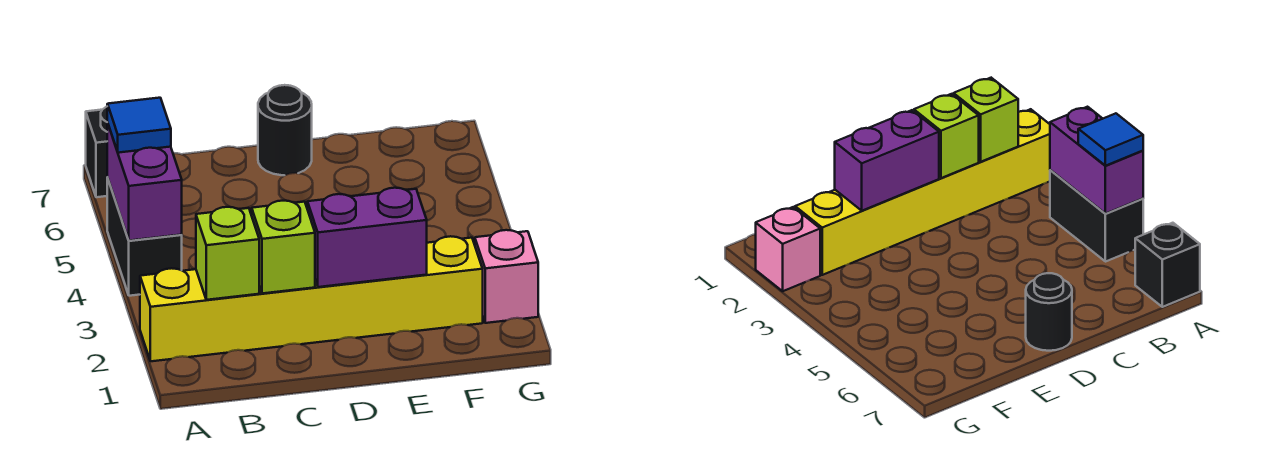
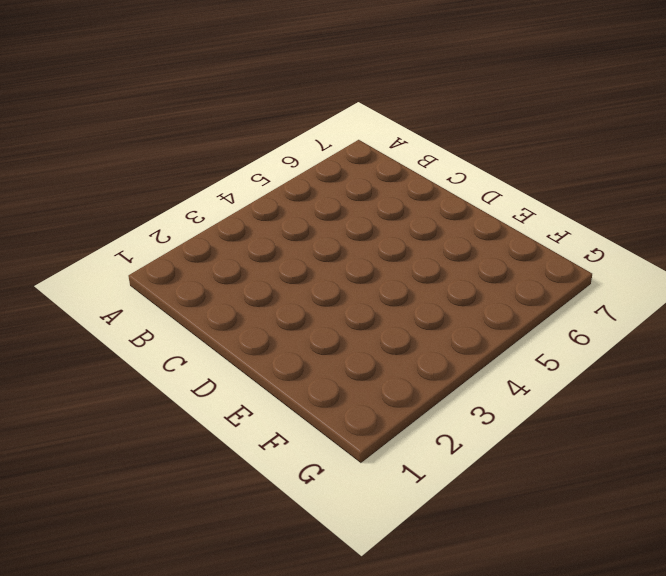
none -> yellow 1x6 brick [140,236,483,361]
none -> black 1x2 brick [107,178,182,296]

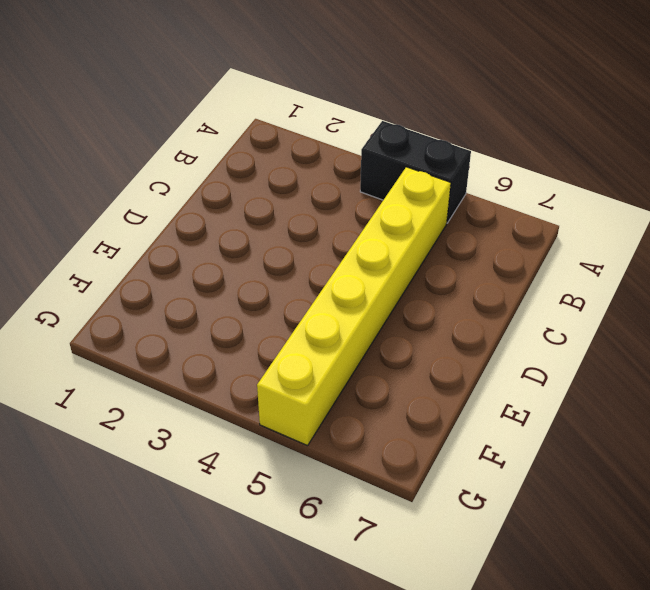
yellow 1x6 brick [257,167,451,446] -> yellow 1x6 brick moved to [140,236,483,361]
none -> black 1x1 brick [86,107,108,197]
none -> black 1x1 round brick [258,85,312,175]

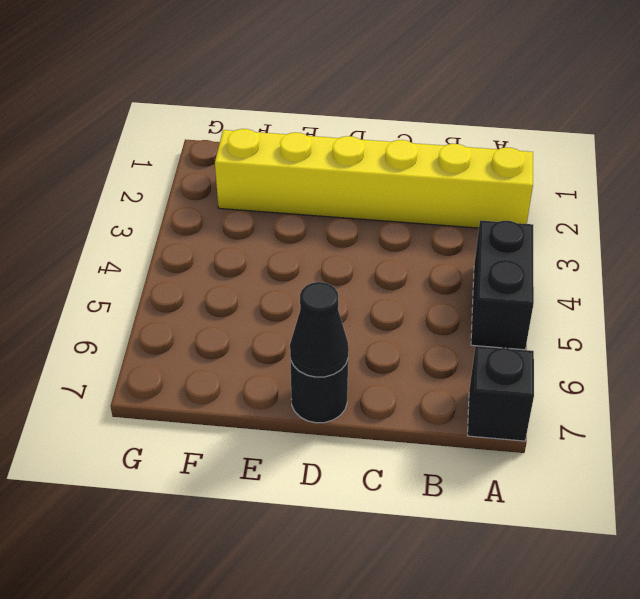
black 1x1 cone [290,282,349,377] -> none
none -> pink 1x1 brick [475,230,538,323]
none -> purple 1x2 brick [107,122,182,241]

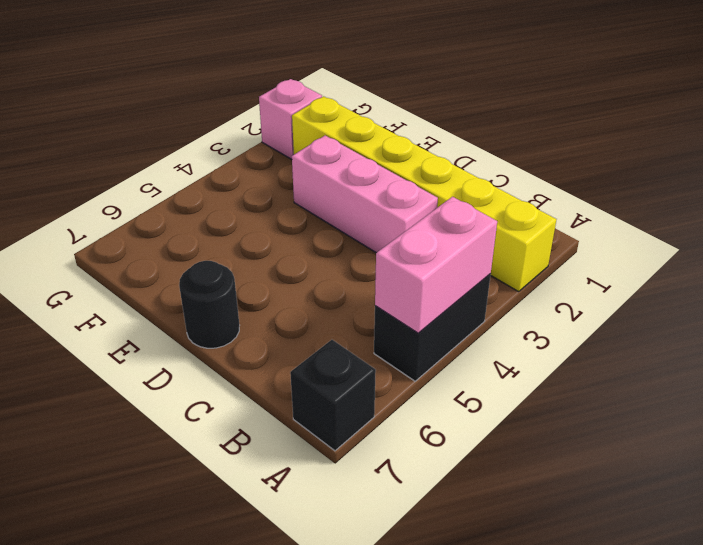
pink 1x2 brick [375,197,497,333] -> purple 1x2 brick [107,122,182,241]
pink 1x3 brick [292,136,438,253] -> none
none -> lime 1x1 brick [196,207,259,300]
none -> lime 1x1 brick [252,201,315,293]

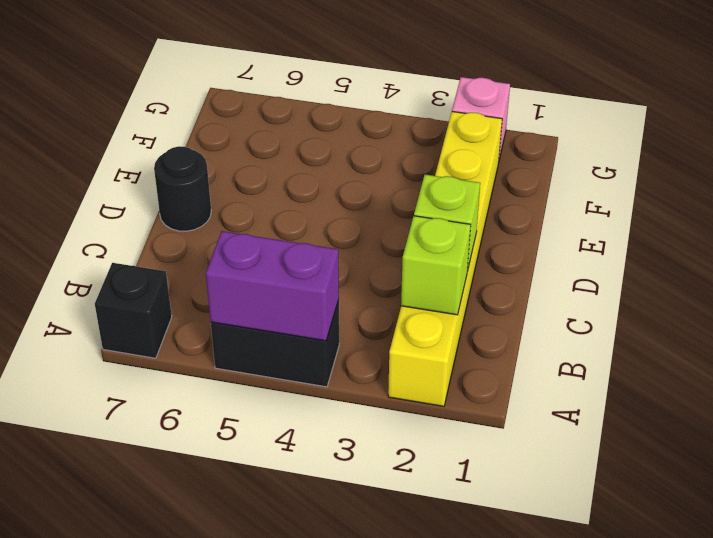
none -> purple 1x2 brick [307,188,427,287]
none -> blue 1x1 tile [107,98,171,153]

